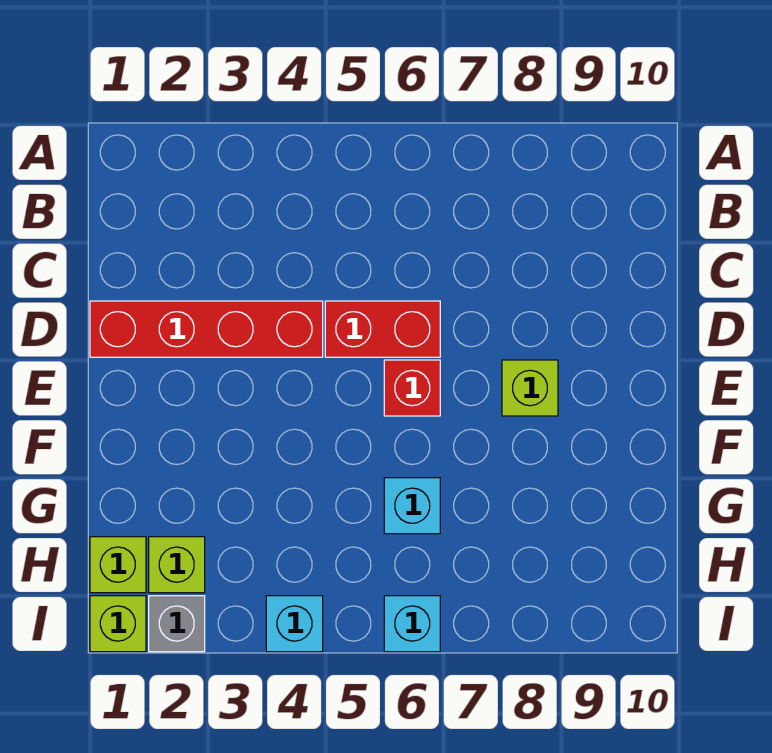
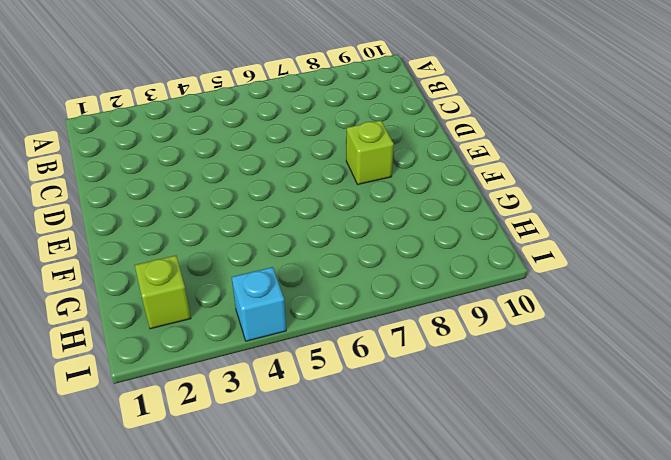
none -> red 1x4 brick [90,301,323,357]
none -> red 1x2 brick [325,301,440,357]

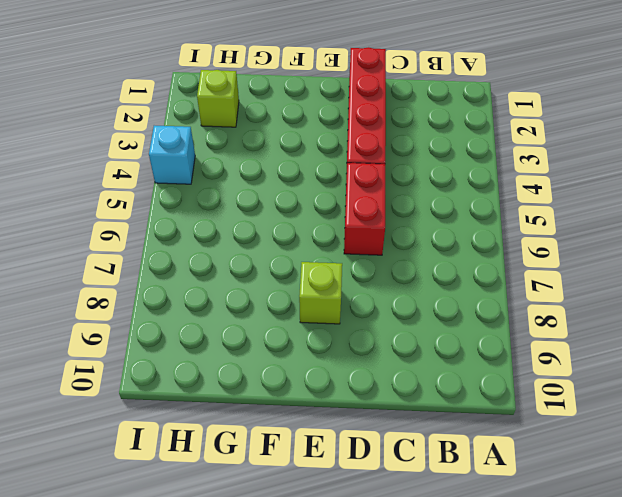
none -> red 1x1 brick [384,360,440,416]
none -> cyan 1x1 brick [384,478,440,534]

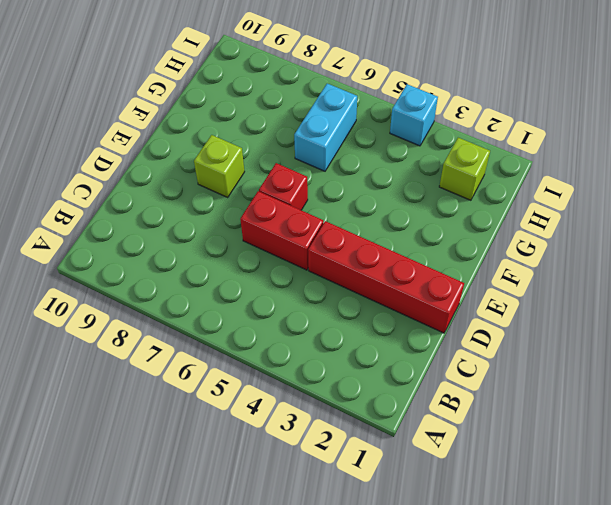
cyan 1x2 brick [294,84,357,171] -> cyan 1x1 brick [384,478,440,534]
none -> lime 1x1 brick [90,537,146,593]
none -> lime 1x1 brick [90,596,146,652]

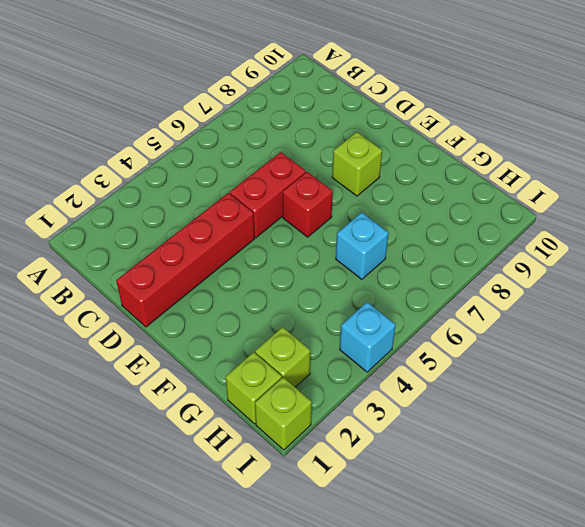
none -> grey 1x1 brick [149,596,205,652]
none -> cyan 1x1 brick [384,596,440,652]

